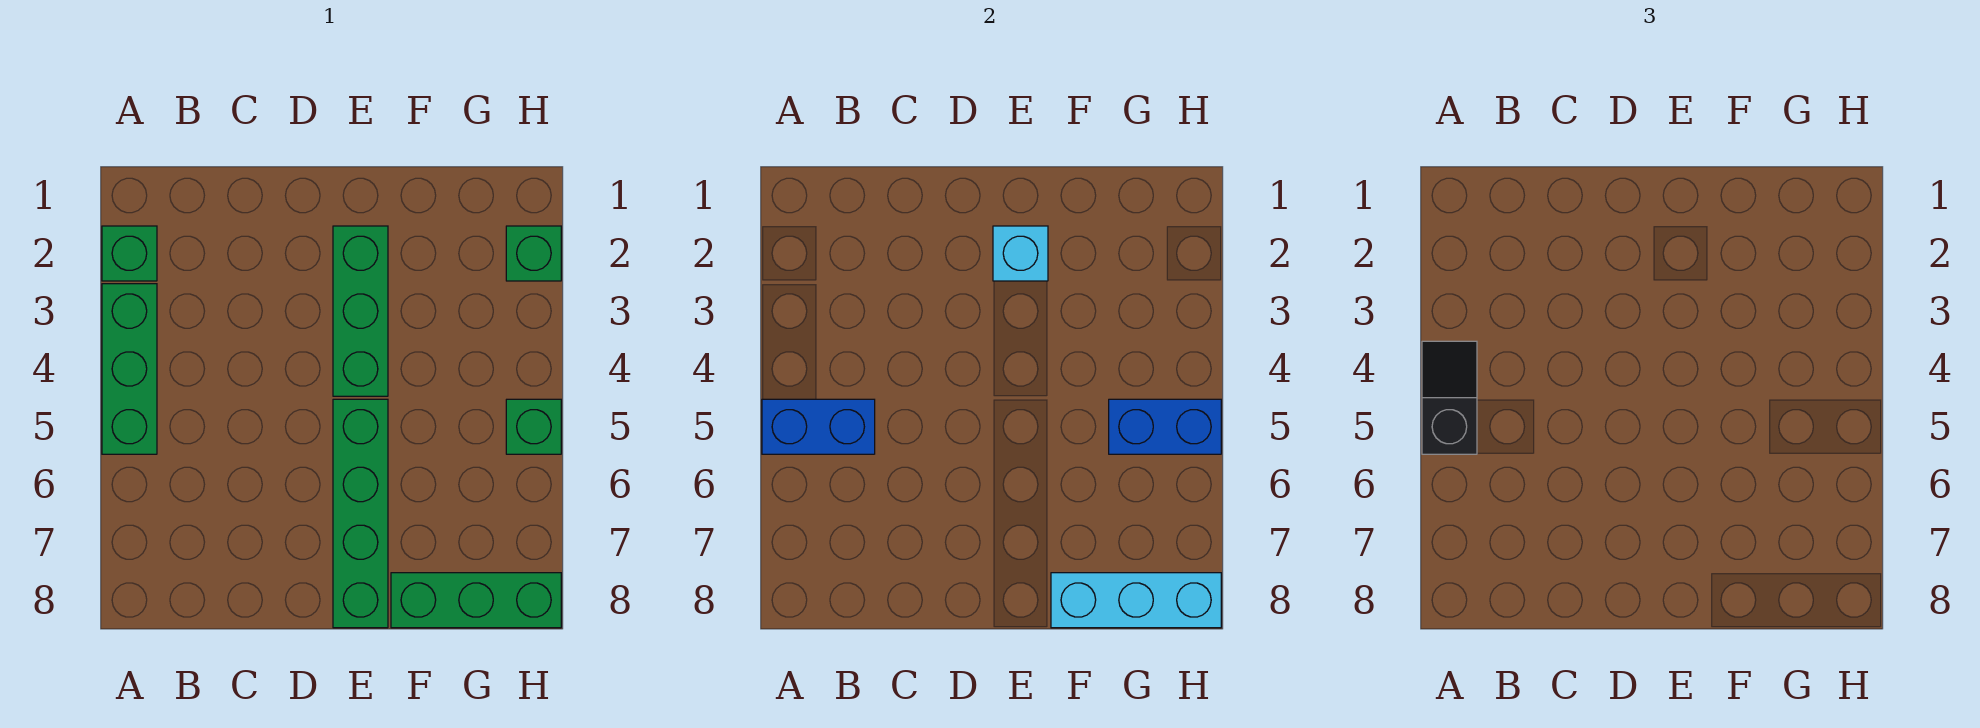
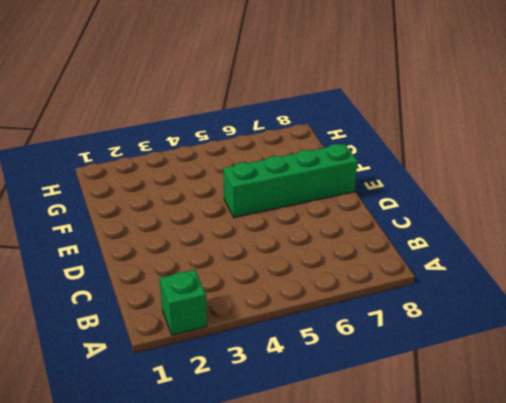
none -> green 1x3 brick [102,284,157,454]
none -> green 1x3 brick [333,226,388,396]
none -> green 1x3 brick [391,573,561,628]

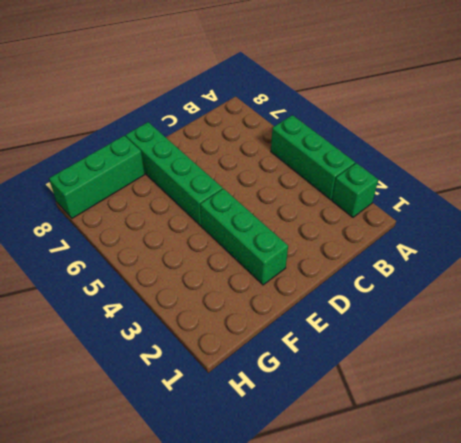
none -> green 1x1 brick [506,226,561,281]
none -> green 1x1 brick [506,399,561,454]
none -> blue 1x2 brick [762,399,875,454]

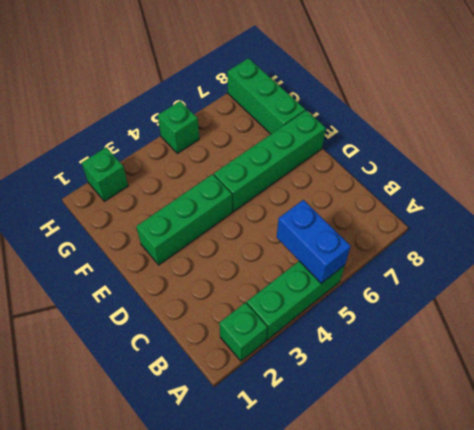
none -> cyan 1x1 brick [993,226,1048,281]
none -> cyan 1x3 brick [1051,573,1221,628]
none -> blue 1x2 brick [1109,399,1221,454]

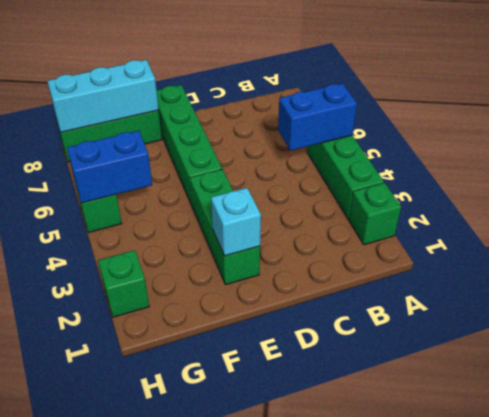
none -> black 1x2 slope [1422,341,1477,454]

